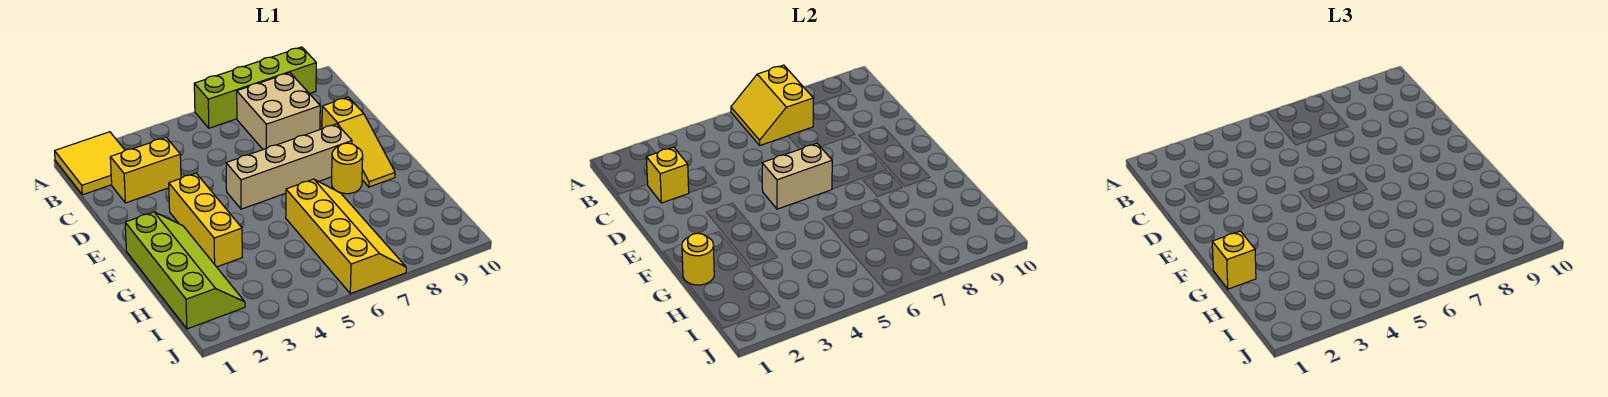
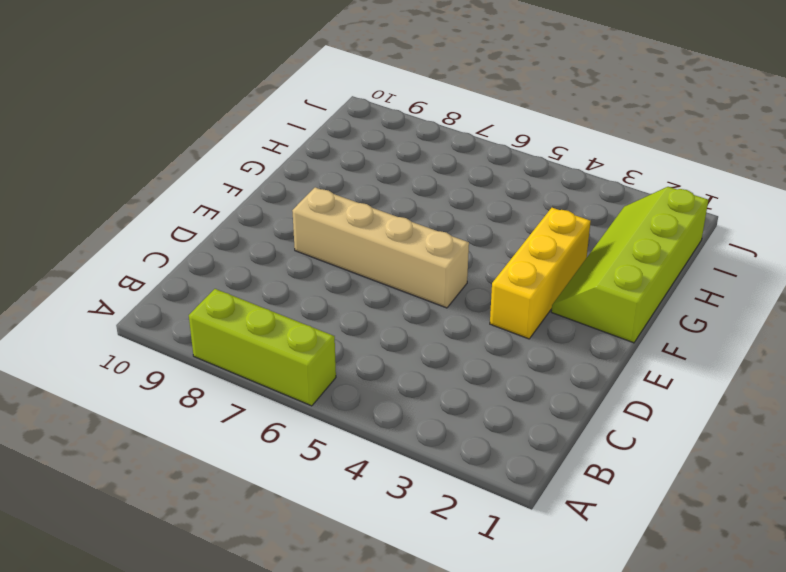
lime 1x3 brick [189,289,336,406] -> lime 1x4 brick [194,47,316,128]
none -> yellow 2x2 tile [55,132,125,195]
none -> tan 2x2 brick [237,73,320,150]
none -> yellow 1x2 brick [110,138,181,203]

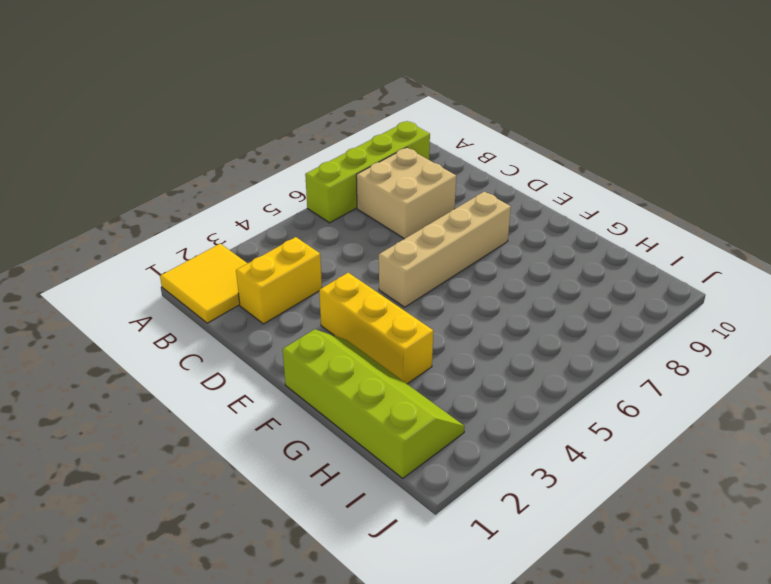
none -> yellow 1x3 slope [322,97,395,187]
none -> yellow 1x1 round brick [332,143,363,194]
none -> yellow 2x4 slope [286,179,406,294]

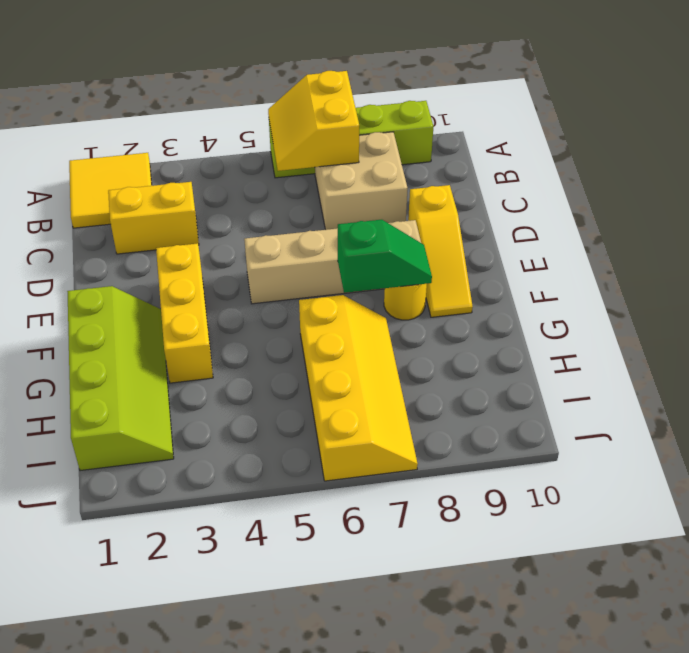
green 1x2 slope [338,220,432,293] -> none
none -> yellow 1x1 brick [646,147,689,203]
none -> tan 1x2 brick [762,143,832,209]
none -> yellow 1x1 round brick [682,233,714,285]

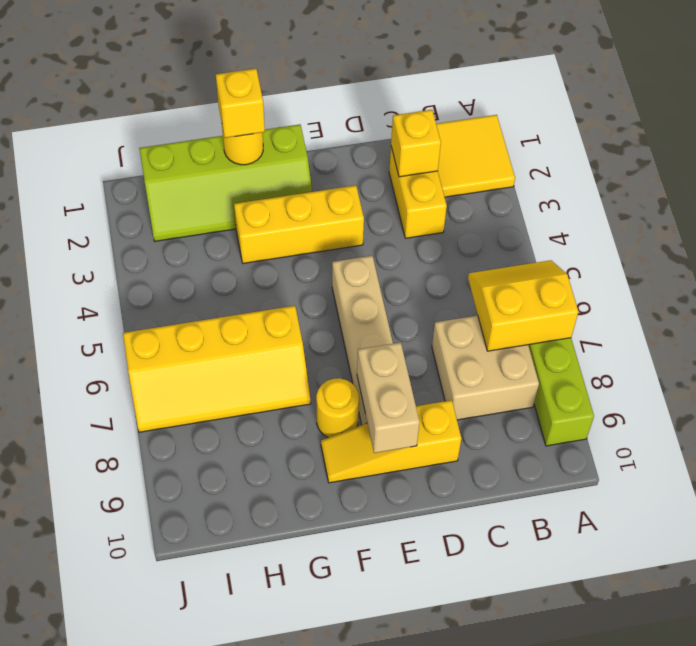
tan 1x2 brick [357,342,420,453] -> tan 1x2 brick moved to [762,143,832,209]

